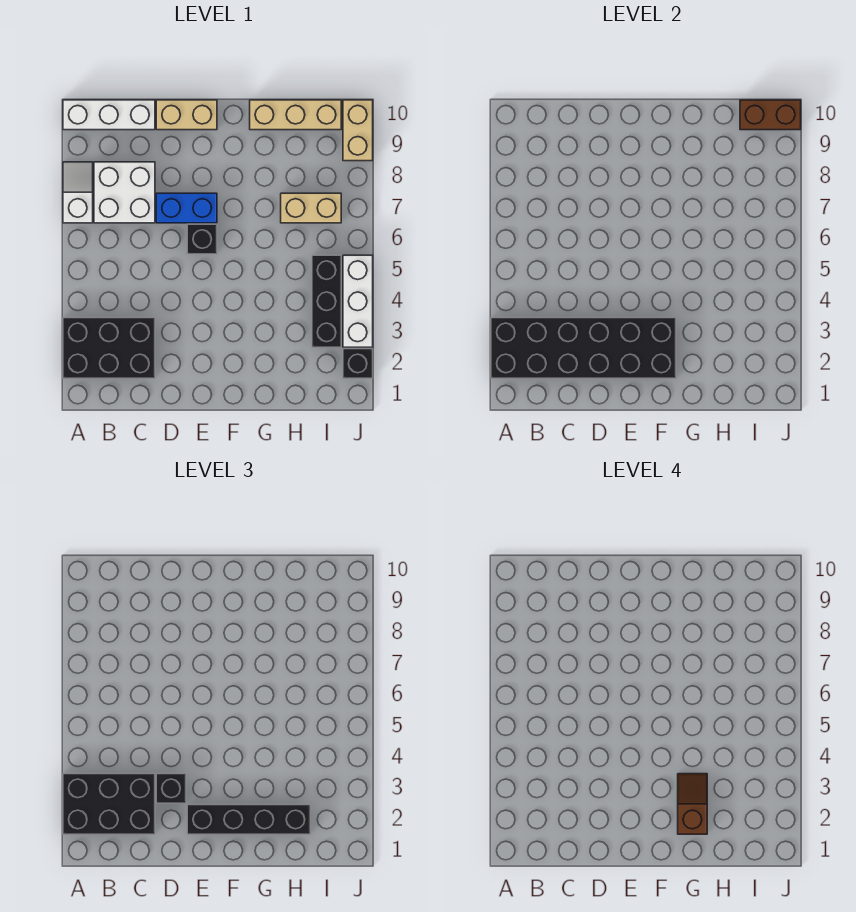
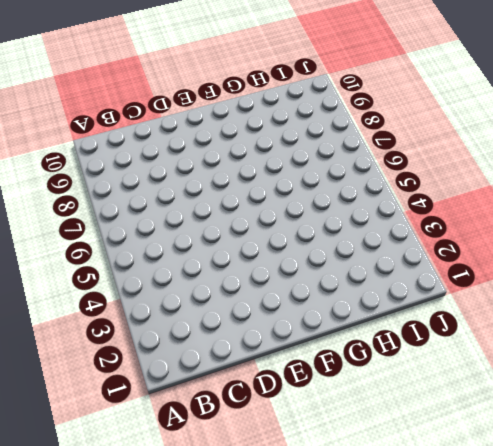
none -> black 2x3 brick [63,318,155,378]
none -> white 1x2 slope [63,162,93,223]
none -> white 1x3 brick [63,100,155,130]

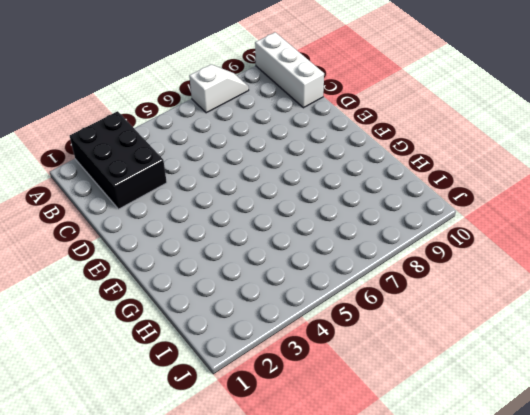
none -> white 2x2 brick [94,162,155,223]
none -> blue 1x2 brick [156,193,217,223]
none -> tan 1x2 brick [156,100,217,130]

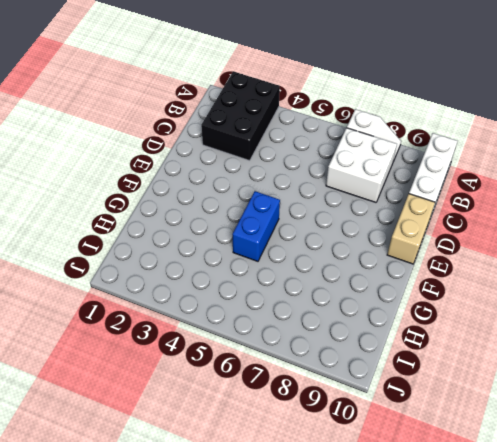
blue 1x2 brick [232,191,280,261] -> blue 1x2 brick moved to [156,193,217,223]
none -> black 1x1 brick [187,224,217,254]
none -> tan 1x3 brick [250,100,341,130]
none -> tan 1x2 brick [281,193,341,223]

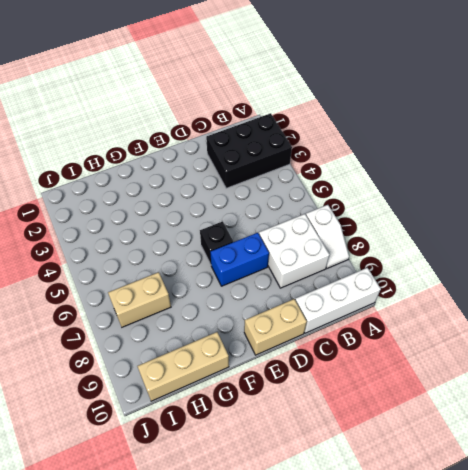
none -> black 1x3 brick [312,255,341,347]
none -> black 1x1 brick [343,349,373,378]
none -> white 1x3 brick [343,255,373,347]

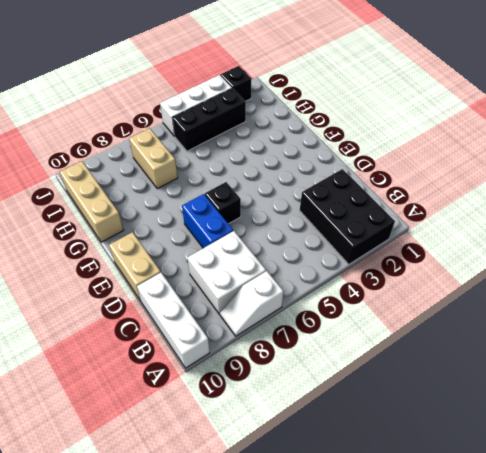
none -> tan 1x2 brick [343,100,373,161]
none -> black 2x6 brick [491,318,676,378]
none -> brown 1x2 brick [740,100,801,130]

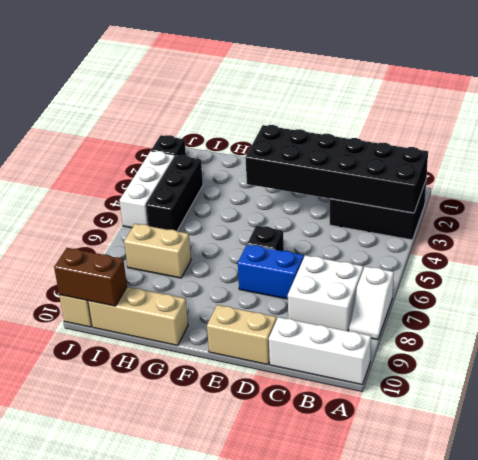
none -> black 2x3 brick [63,774,155,834]
none -> black 1x1 brick [156,774,186,803]
none -> black 1x4 brick [187,805,310,834]

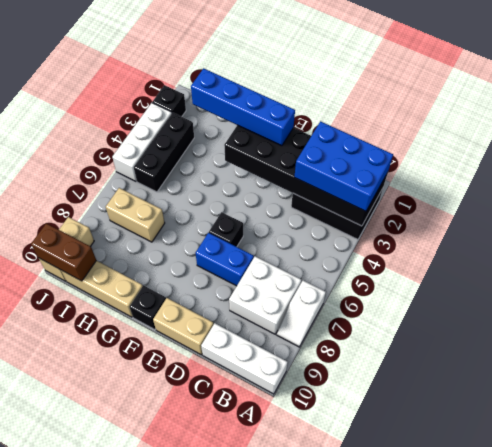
blue 2x3 brick [294,121,393,211] -> black 2x3 brick [63,774,155,834]
blue 1x4 brick [191,68,295,146] -> black 1x4 brick [187,805,310,834]
black 1x1 brick [129,286,166,330] -> black 1x1 brick moved to [156,774,186,803]
none -> brown 1x2 slope [678,774,707,834]

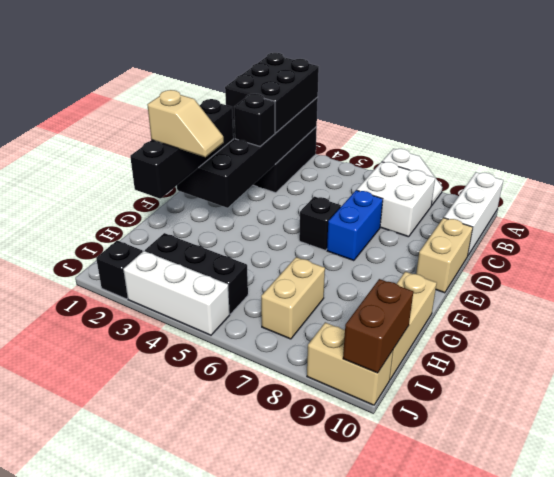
tan 1x2 slope [147,90,224,157] -> brown 1x2 slope [678,774,707,834]

